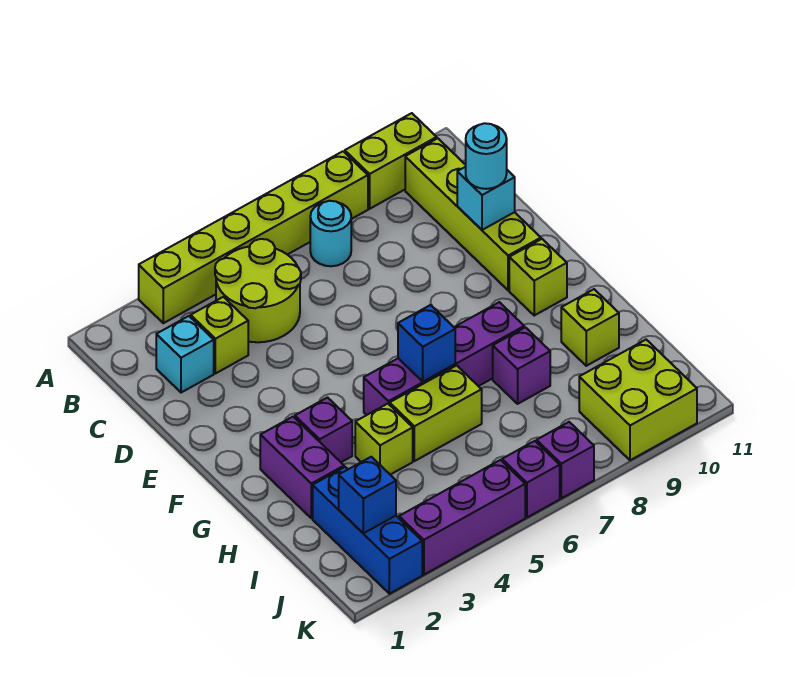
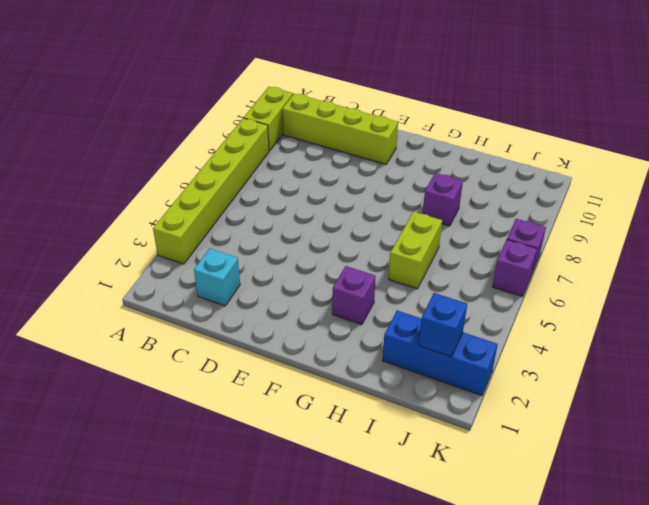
none -> lime 2x2 round brick [215,239,301,342]
none -> cyan 1x1 round brick [310,201,351,266]
none -> lime 1x1 brick [191,297,248,374]

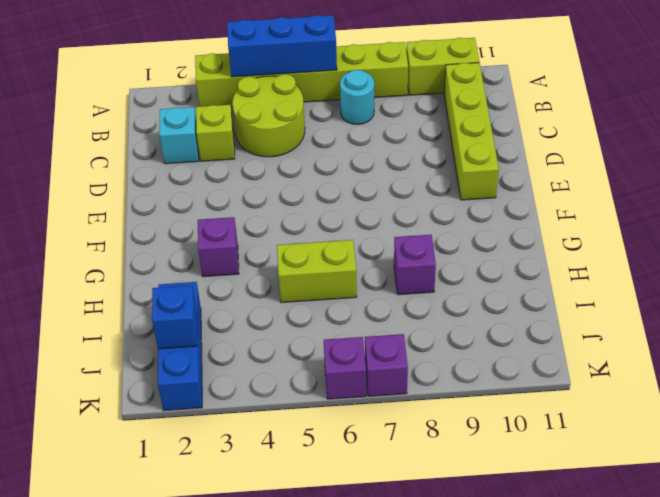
blue 1x3 brick [227,15,337,77] -> none
none -> lime 1x1 brick [509,239,567,315]
none -> purple 1x2 brick [260,417,344,518]
none -> purple 1x4 brick [364,302,524,415]

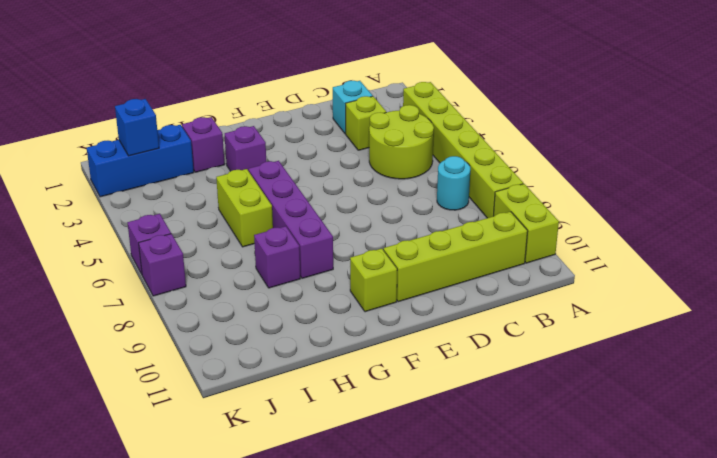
purple 1x1 brick [182,117,225,172] -> purple 1x2 brick [260,417,344,518]
none -> lime 1x1 brick [355,404,413,475]
none -> lime 1x1 brick [561,289,619,366]
none -> lime 2x2 brick [579,340,697,460]

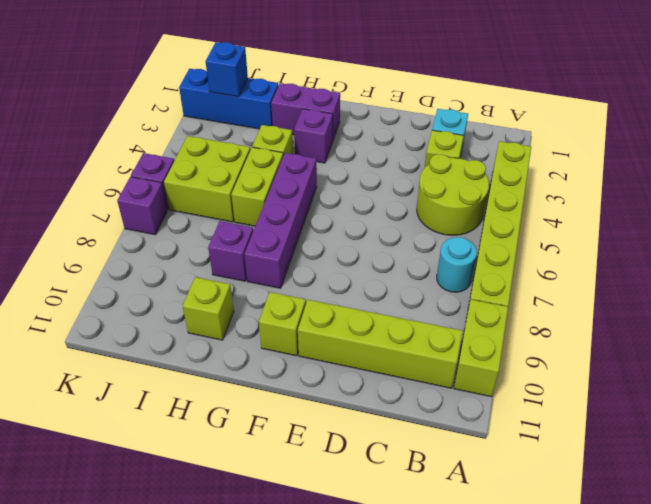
lime 2x2 brick [164,136,250,222] -> lime 2x2 brick moved to [579,340,697,460]
none -> purple 1x3 brick [399,460,525,575]
none -> cyan 1x1 brick [457,167,515,230]
none -> blue 1x1 brick [398,305,455,382]

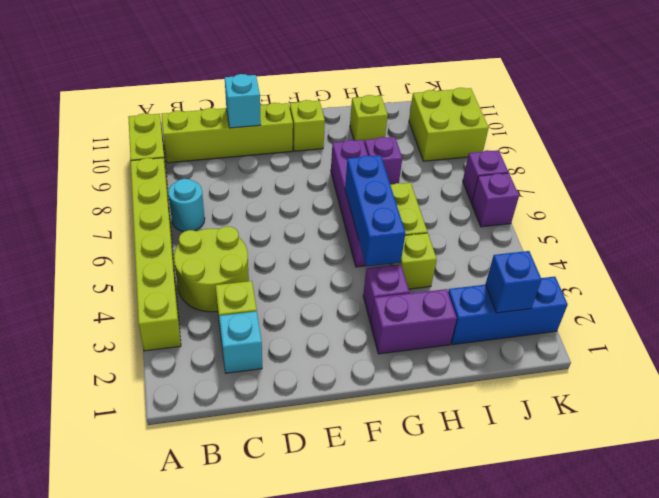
blue 1x3 brick [345,155,405,267] -> blue 1x1 brick [398,305,455,382]
none -> purple 1x3 brick [399,460,525,575]
none -> cyan 1x1 round brick [466,123,507,189]

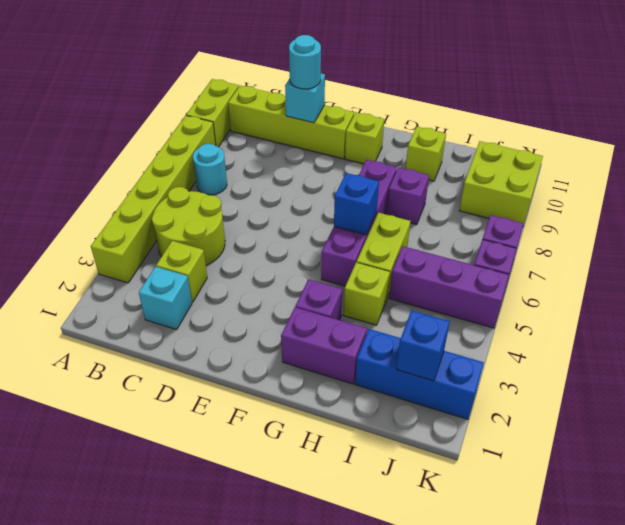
purple 1x3 brick [389,246,509,328] -> purple 1x3 brick turned to [399,460,525,575]

